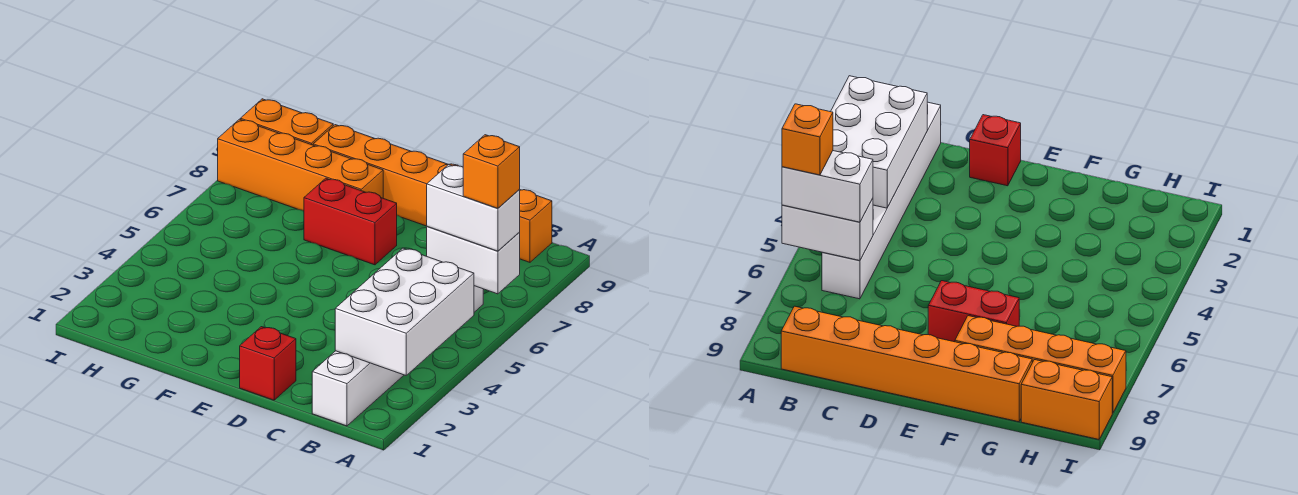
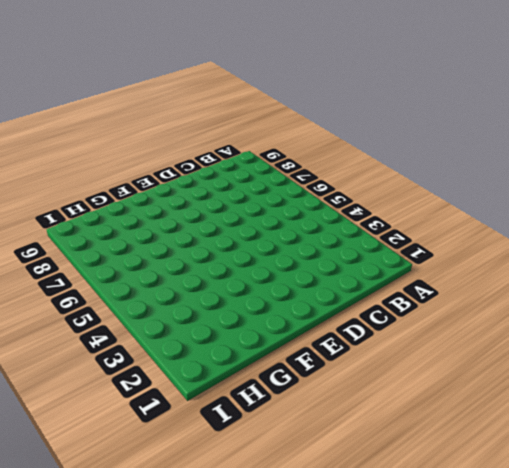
none -> white 1x6 brick [312,286,483,426]
none -> orange 1x6 brick [313,125,552,262]

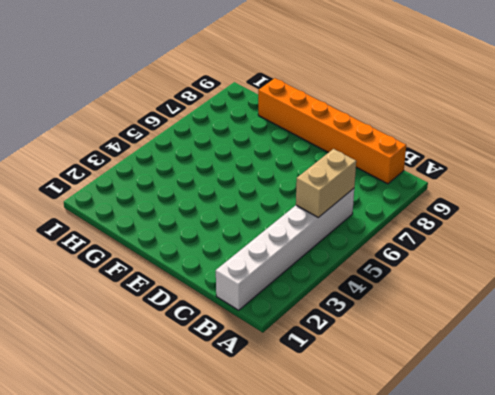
tan 1x2 brick [296,149,356,218] -> white 1x2 brick [427,226,520,294]
none -> red 1x1 brick [240,327,296,400]
none -> red 1x2 brick [304,178,397,265]

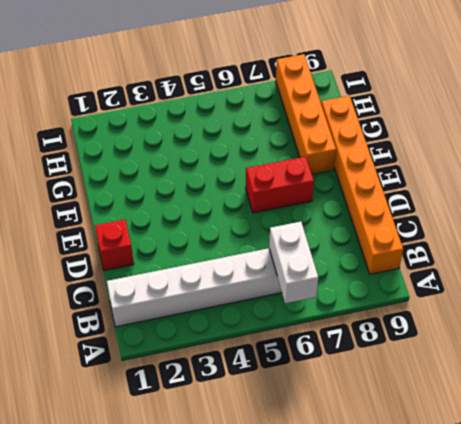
red 1x2 brick [246,157,314,213] -> red 1x2 brick turned to [304,178,397,265]
none -> orange 1x2 brick [240,99,333,145]
none -> white 2x3 brick [335,248,474,375]

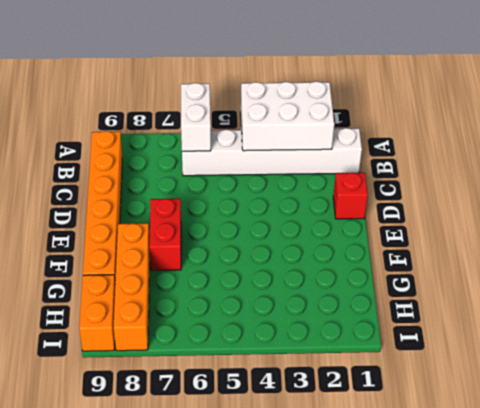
none -> white 1x2 brick [427,165,520,251]
none -> orange 1x1 brick [463,135,520,209]

